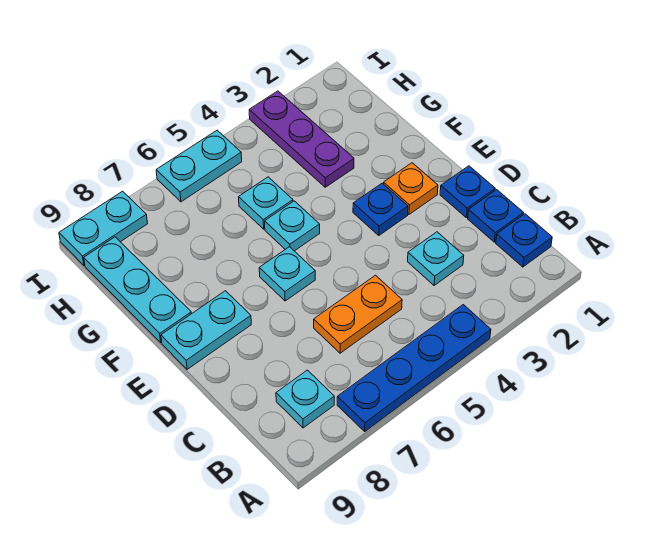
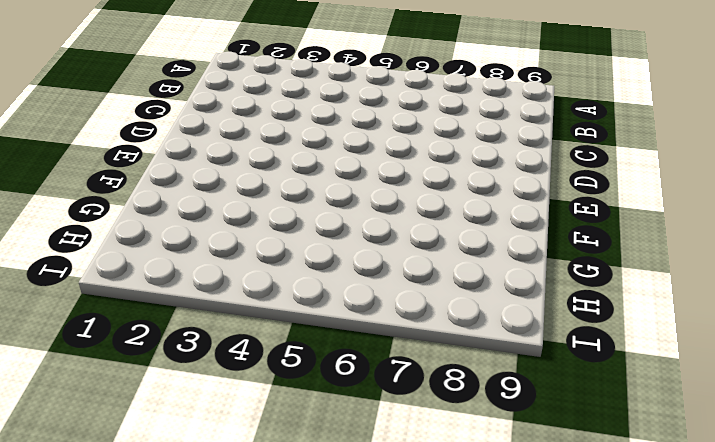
none -> blue 1x4 plate [337,305,491,431]
none -> blue 1x1 plate [496,214,552,267]
none -> cyan 1x1 plate [276,370,334,428]

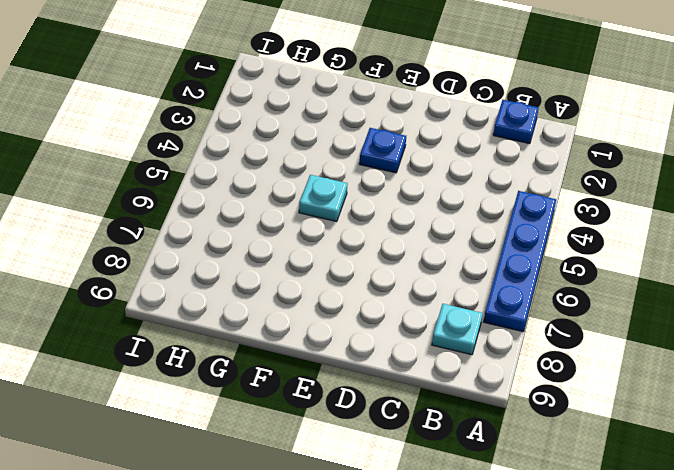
none -> blue 1x1 plate [468,190,523,242]
none -> cyan 1x1 plate [408,232,464,286]
none -> orange 1x2 plate [314,275,402,353]

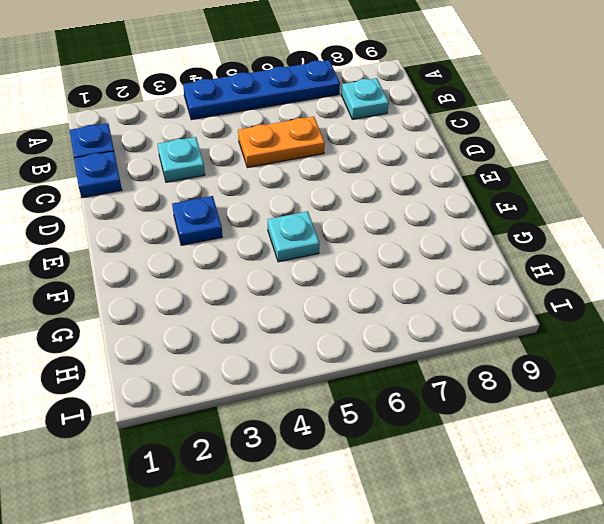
none -> blue 1x1 plate [440,166,495,218]
none -> orange 1x1 plate [384,163,438,214]
none -> cyan 1x1 plate [259,247,315,301]

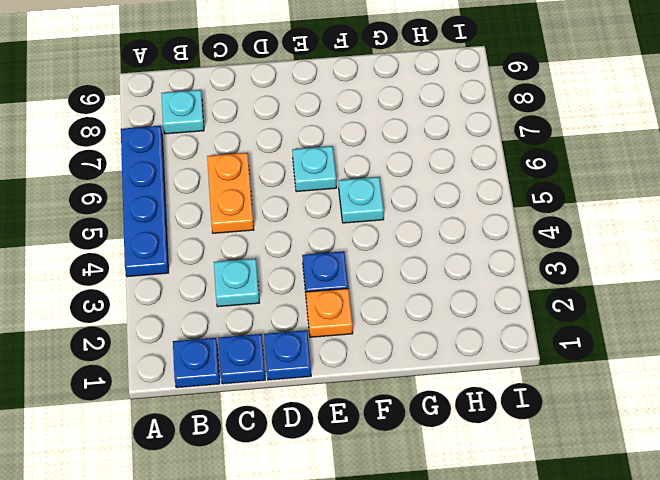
none -> cyan 1x2 plate [161,291,251,369]
none -> cyan 1x3 plate [84,237,191,343]
none -> purple 1x3 plate [249,91,354,187]

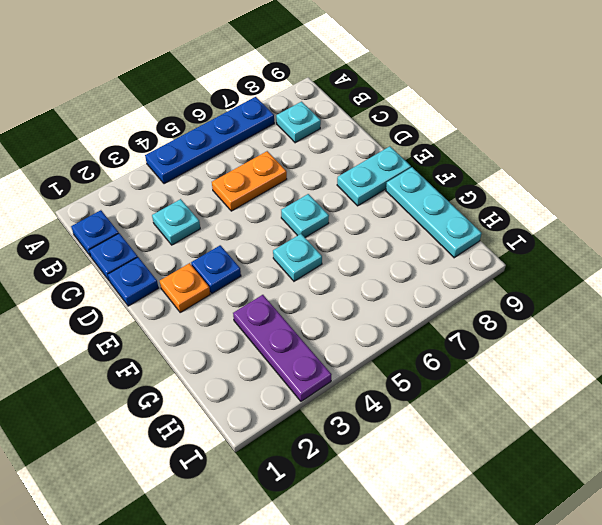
none -> cyan 1x1 plate [239,177,293,229]
none -> cyan 1x2 plate [156,130,242,202]
none -> cyan 1x2 plate [59,191,148,265]

